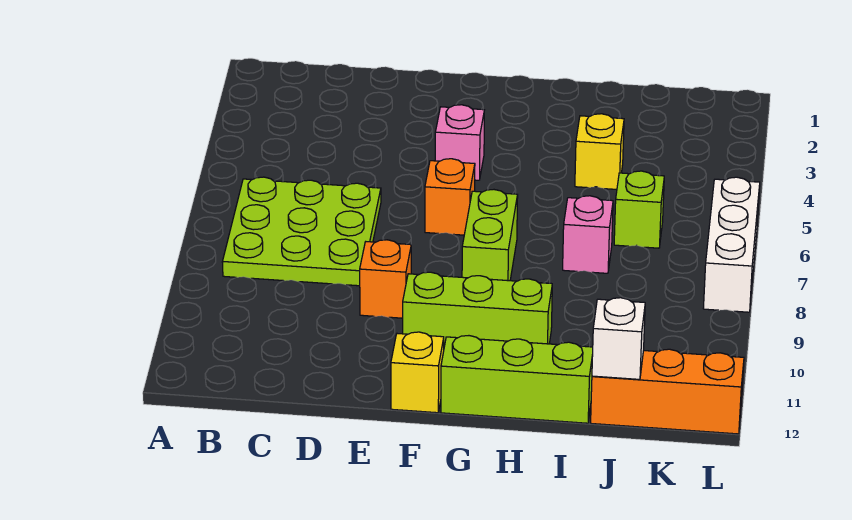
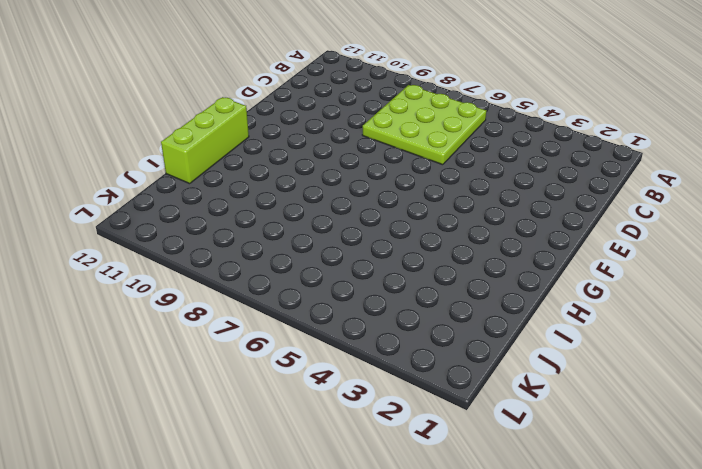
none -> orange 1x1 brick [360,240,411,318]
none -> pink 1x1 brick [435,105,484,180]
none -> orange 1x1 brick [425,159,475,235]

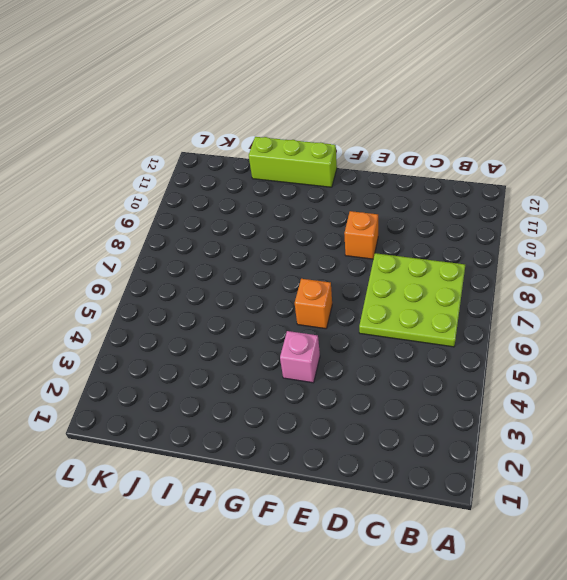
none -> lime 1x3 brick [403,272,552,346]
none -> yellow 1x1 brick [391,332,444,413]
none -> lime 1x2 brick [462,190,518,281]

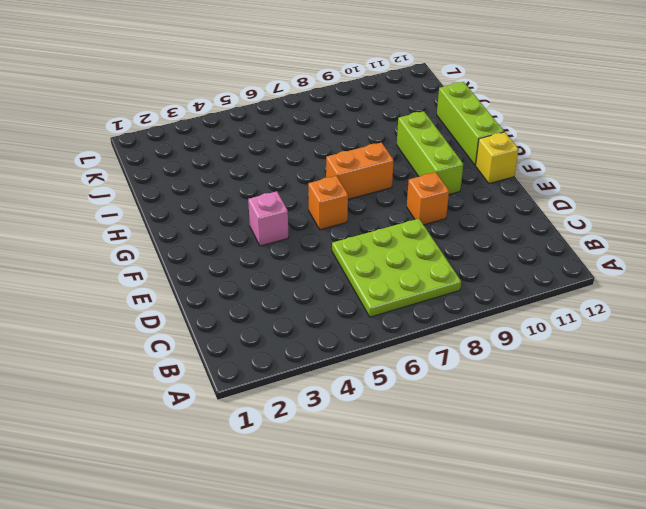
orange 1x2 brick [326,143,394,199] -> lime 1x2 brick [462,190,518,281]
none -> yellow 1x1 brick [575,114,624,189]
none -> pink 1x1 brick [563,196,613,273]
none -> lime 1x1 brick [614,171,664,248]

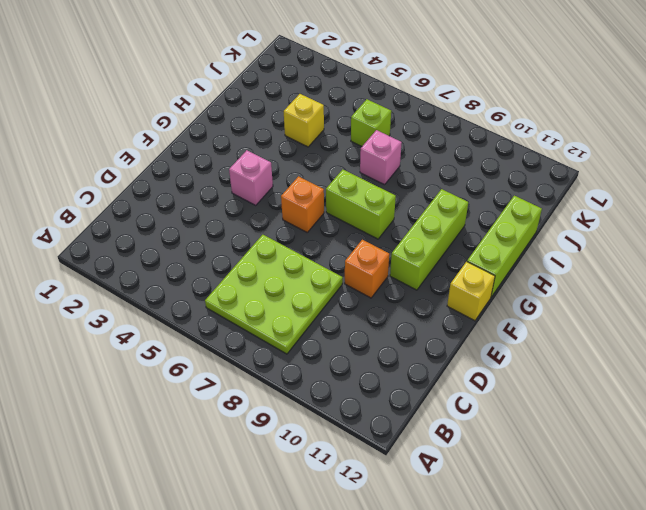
none -> orange 1x3 brick [591,349,744,434]
none -> white 1x3 brick [703,177,760,312]
none -> white 1x1 brick [592,298,645,379]

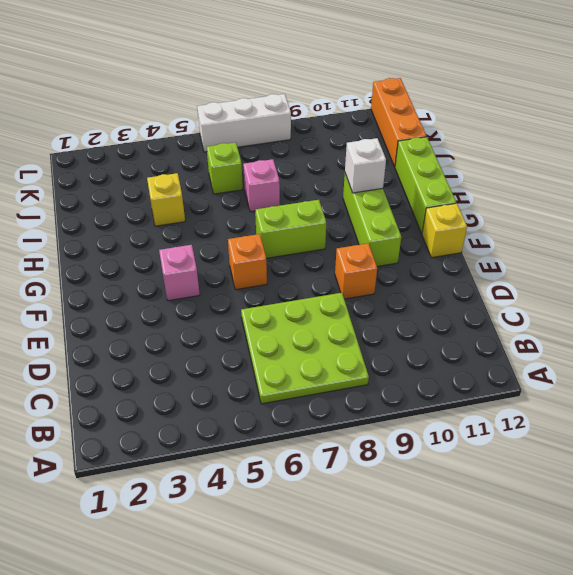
white 1x1 brick [345,138,386,193] -> white 1x1 brick moved to [592,298,645,379]

